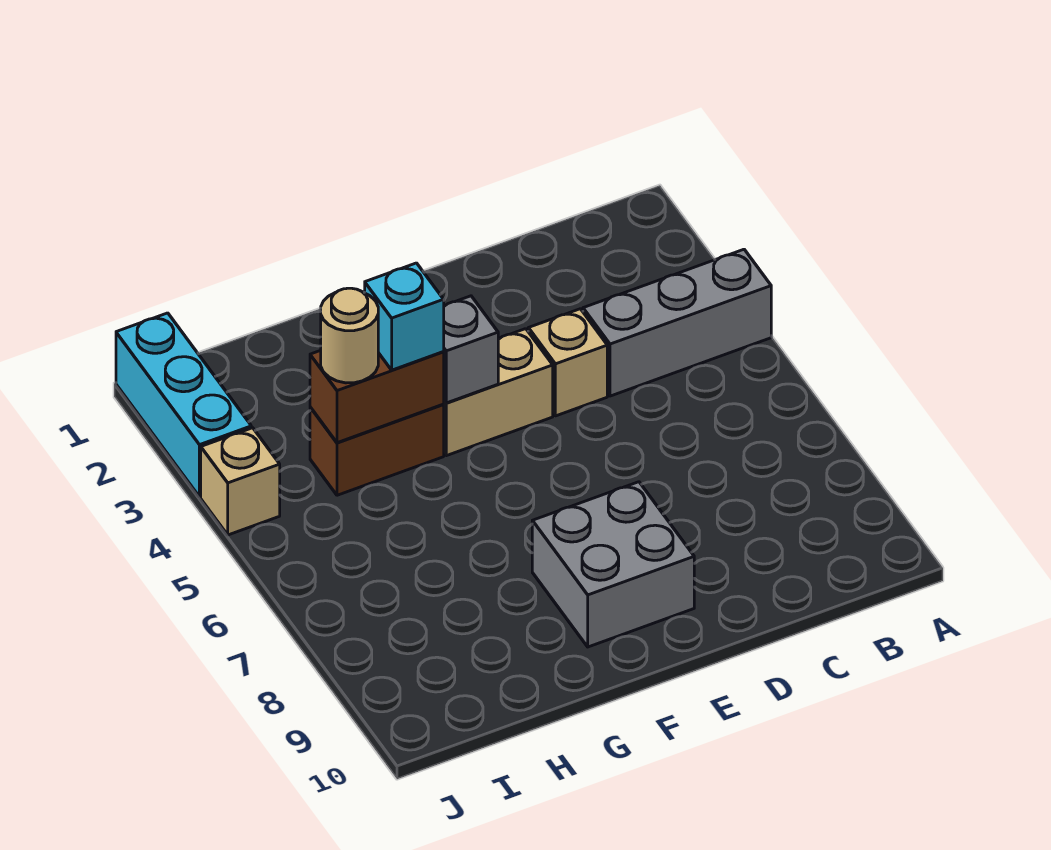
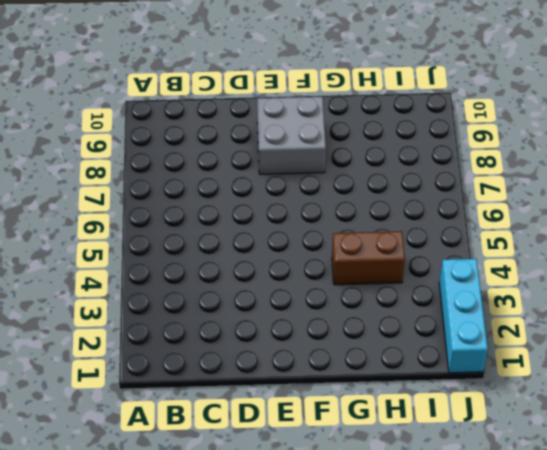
none -> grey 1x3 brick [583,249,771,396]
none -> tan 1x1 brick [528,309,607,416]

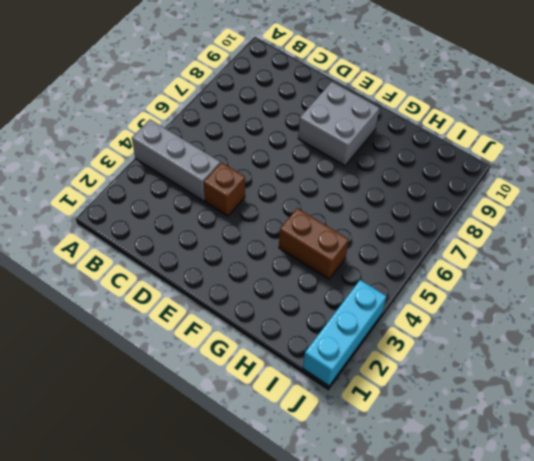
brown 1x1 brick [204,163,245,216] -> tan 1x1 brick [528,309,607,416]
none -> tan 1x2 brick [443,329,553,456]
none -> tan 1x1 brick [201,428,280,535]

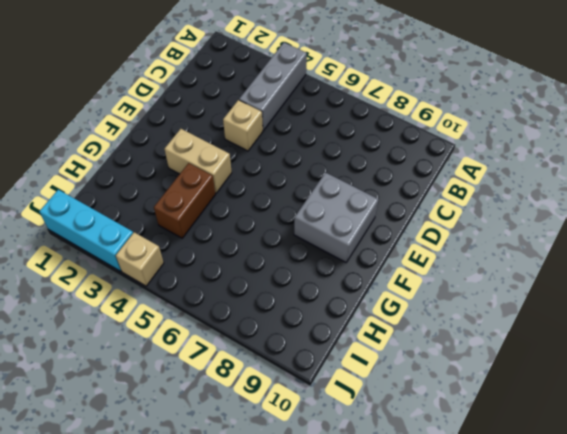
tan 1x2 brick [164,129,232,193] -> tan 1x2 brick turned to [443,329,553,456]
none -> grey 1x1 brick [444,296,498,403]
none -> brown 1x2 brick [310,350,444,443]

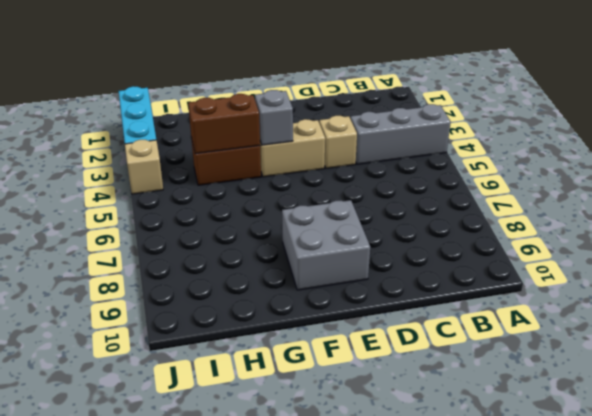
none -> cyan 1x1 brick [365,263,444,370]
none -> tan 1x1 round brick [321,288,378,383]

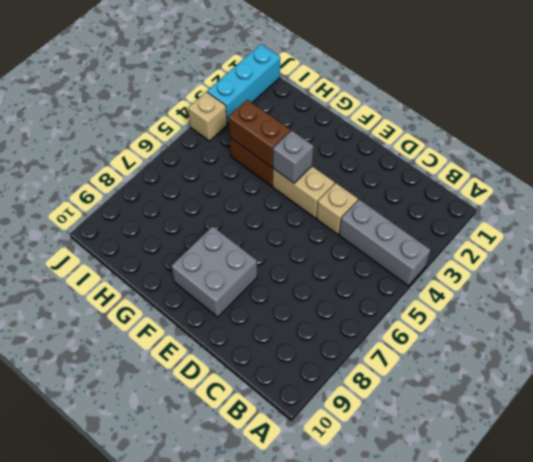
none -> cyan 1x1 brick [365,263,444,370]
none -> tan 1x1 round brick [321,288,378,383]

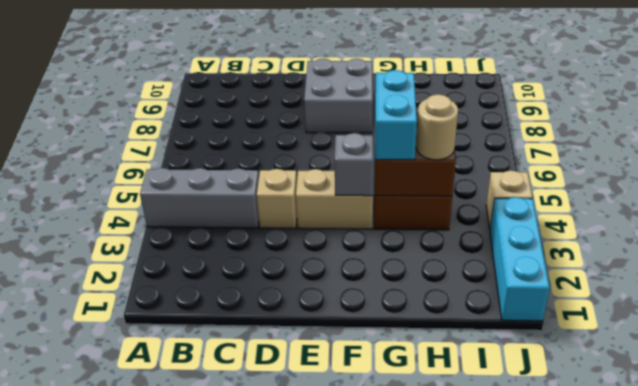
cyan 1x2 brick [375,70,417,160] -> cyan 1x1 brick [365,263,444,370]

